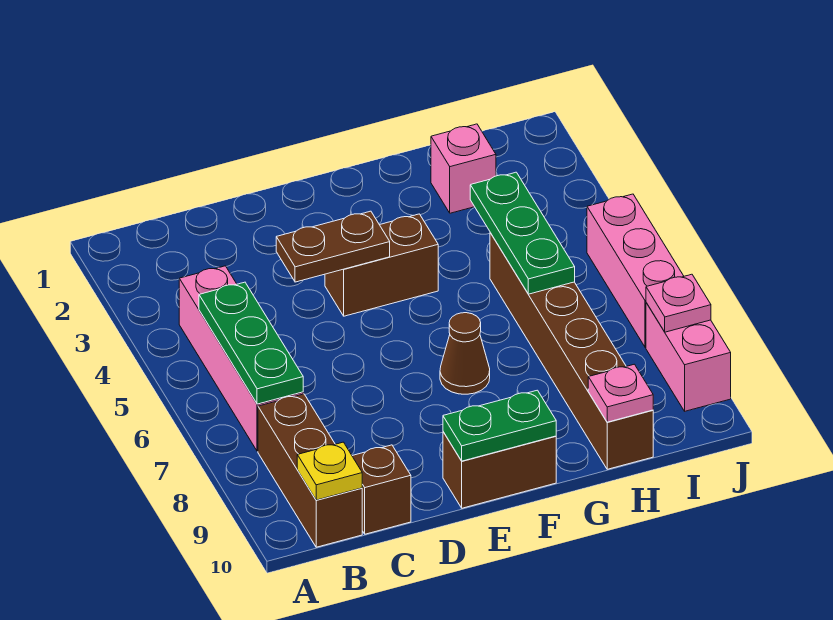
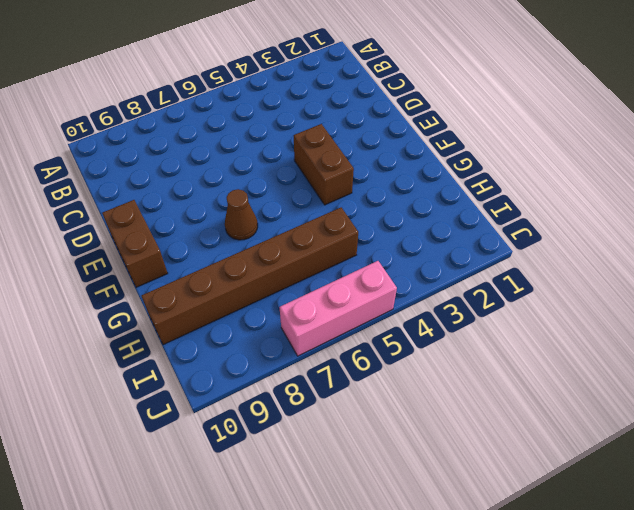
none -> pink 1x4 brick [179,266,303,451]
none -> brown 1x3 brick [258,394,362,547]
none -> brown 1x1 brick [352,445,411,534]

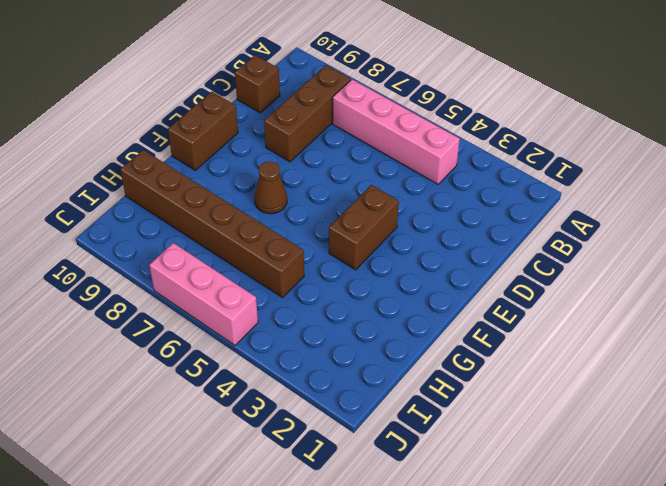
brown 1x3 brick [264,65,351,162] -> brown 1x3 brick turned to [258,394,362,547]
none -> pink 1x1 brick [431,124,496,213]
none -> pink 1x2 brick [646,303,731,411]
none -> green 1x3 plate [199,282,303,404]

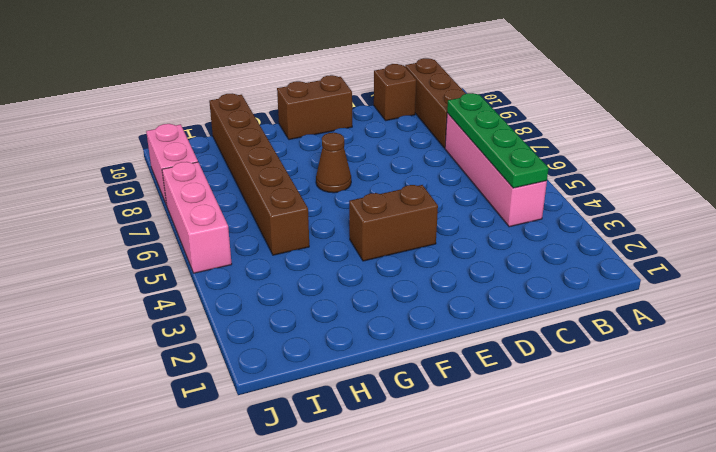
green 1x4 plate [447,93,549,188] -> green 1x3 plate [199,282,303,404]
none -> pink 1x1 brick [431,124,496,213]
none -> yellow 1x1 plate [297,442,362,500]
none -> brown 1x2 plate [276,211,390,282]

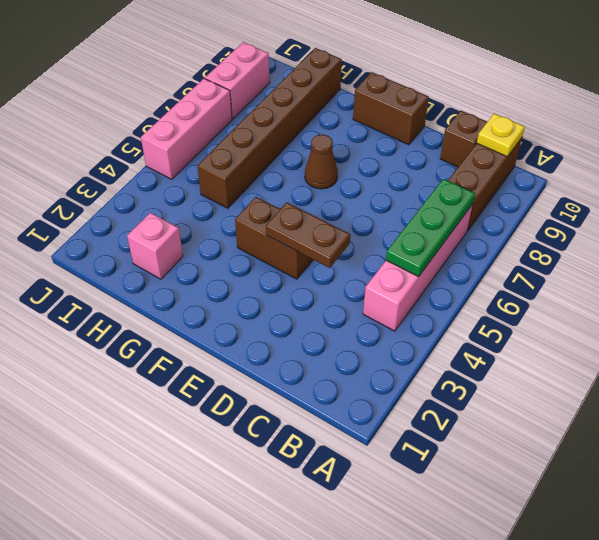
none -> green 1x2 plate [443,390,556,461]
none -> green 1x3 plate [470,172,575,294]
none -> pink 1x1 plate [588,364,653,422]

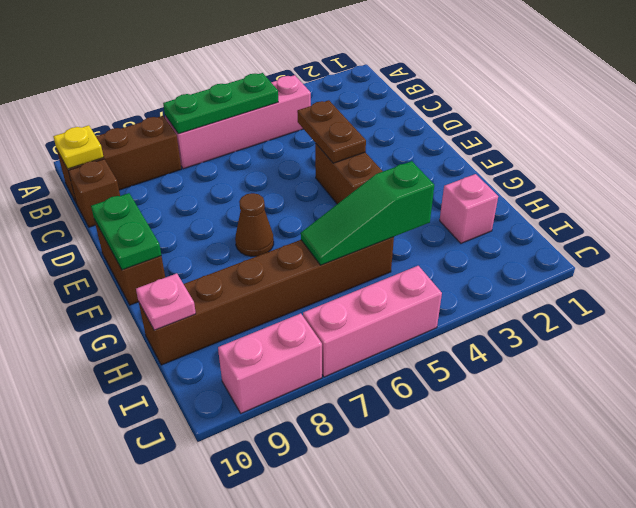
green 1x3 slope [301,161,434,265] -> green 1x3 plate [470,172,575,294]
none -> pink 1x1 plate [646,274,711,332]

